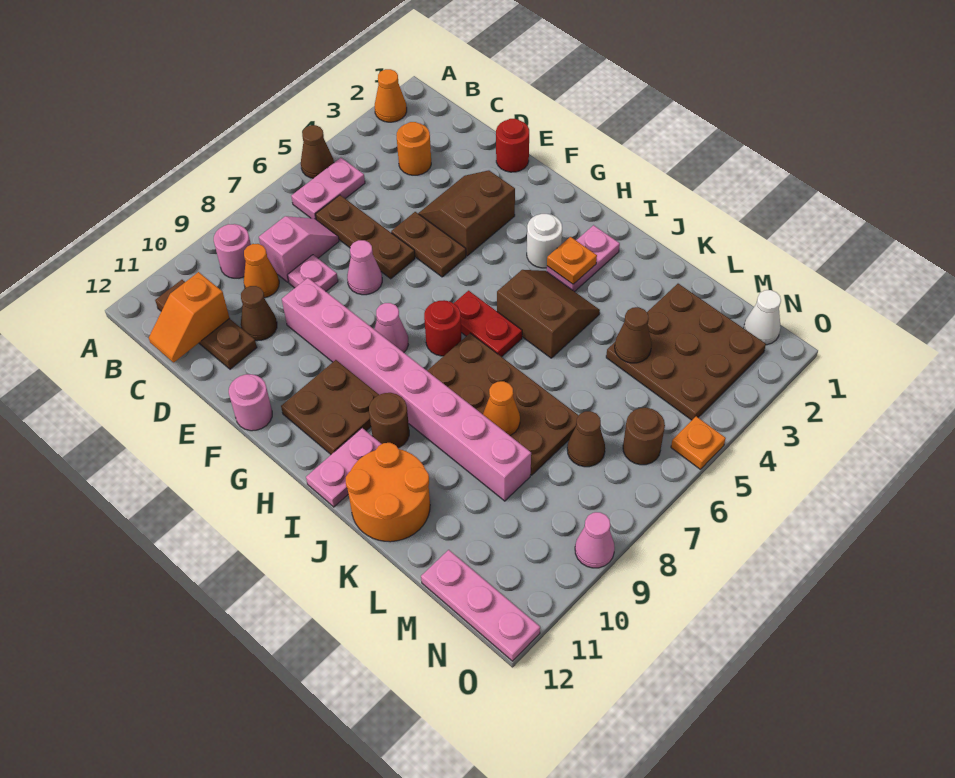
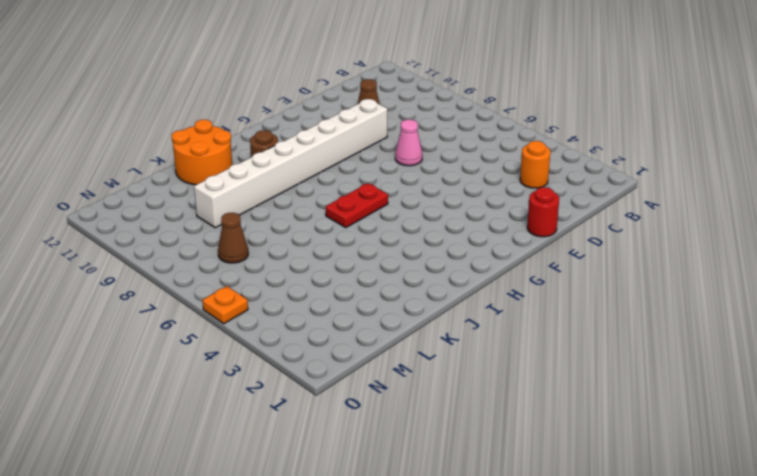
white 1x8 brick [194,99,387,228] -> pink 1x8 brick [282,278,531,501]
none -> orange 1x1 cone [375,69,407,122]
none -> brown 1x1 cone [301,125,334,178]
none -> pink 1x2 plate [291,158,365,219]
none -> pink 1x1 round brick [214,224,251,278]

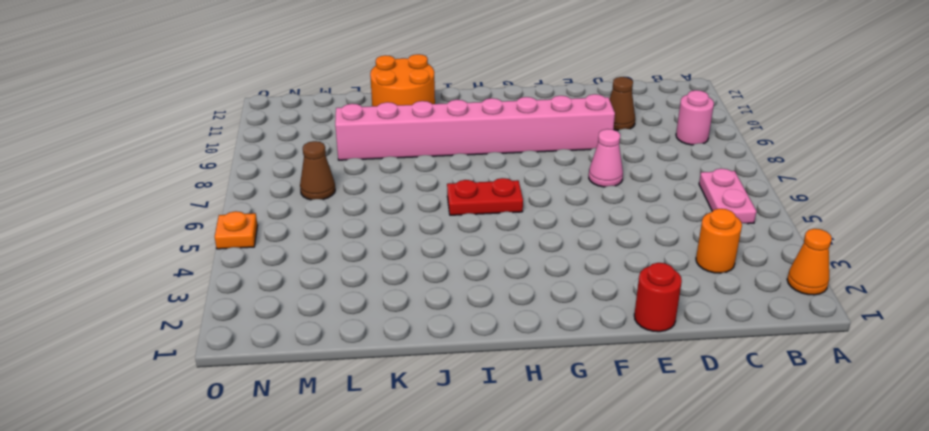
none -> brown 1x1 cone [301,125,334,178]
none -> brown 1x3 plate [155,280,257,369]
none -> brown 1x3 plate [316,195,415,279]
none -> pink 1x2 slope [259,216,339,282]

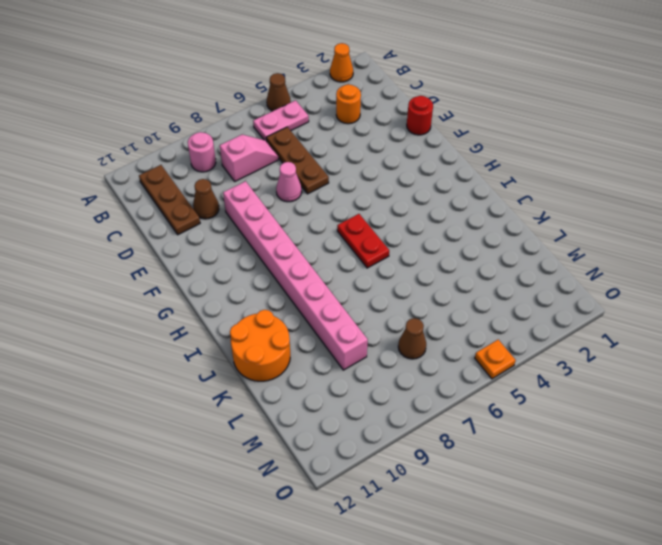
none -> orange 1x1 cone [244,244,279,298]
none -> pink 1x1 plate [287,255,338,291]
none -> brown 2x2 slope [418,171,515,256]
none -> brown 1x2 plate [391,212,466,277]

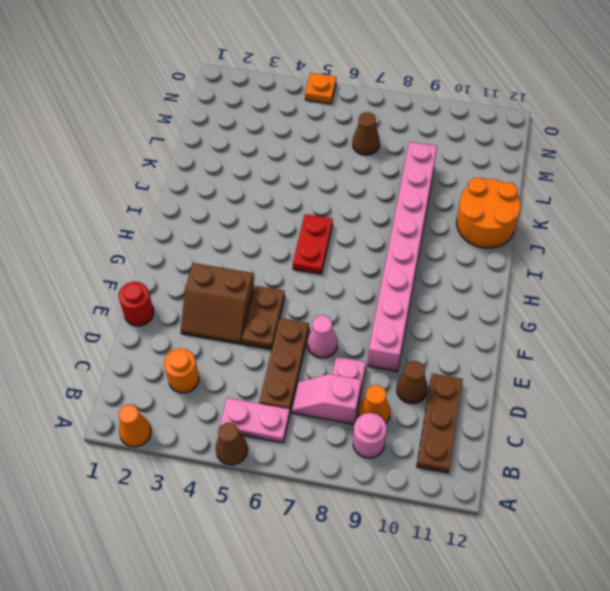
none -> pink 1x1 round brick [229,374,272,431]
none -> pink 1x1 cone [375,303,408,352]
none -> brown 2x2 plate [281,360,379,454]
none -> white 1x1 round brick [527,214,562,268]

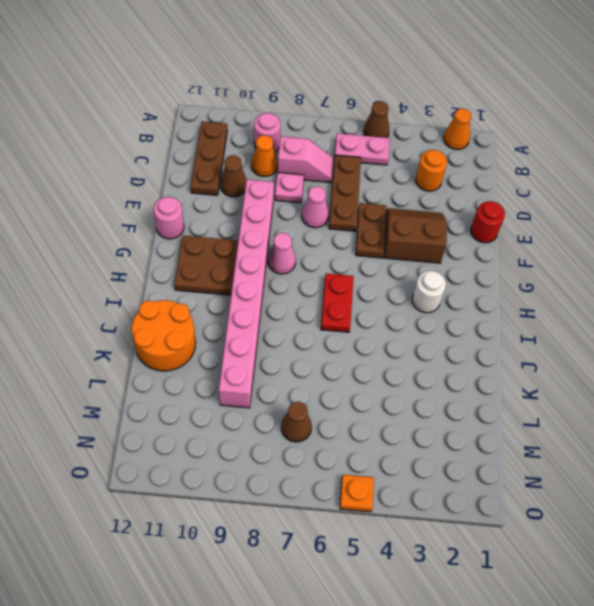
none -> red 1x1 round brick [424,300,461,356]
none -> pink 1x2 plate [547,225,620,292]
none -> brown 2x2 slope [497,270,600,358]
none -> brown 2x4 plate [427,333,579,475]

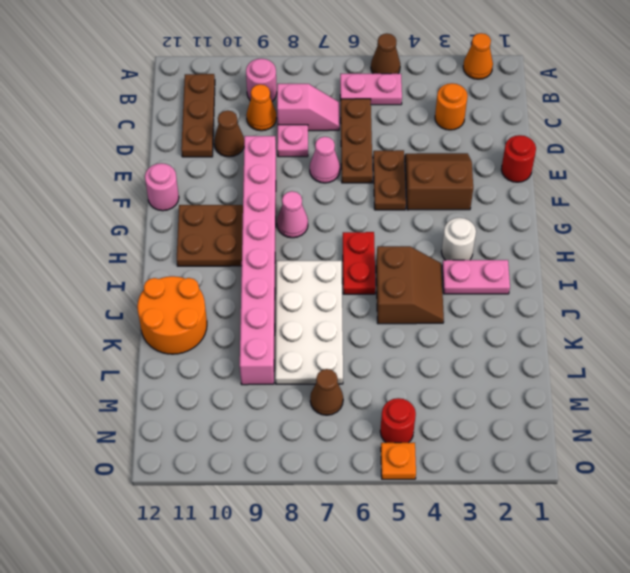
white 2x4 plate [275,261,343,384] -> brown 2x4 plate [427,333,579,475]
red 1x1 round brick [380,398,416,443] -> red 1x1 round brick moved to [424,300,461,356]
none -> brown 1x1 round brick [369,393,409,448]
none -> pink 1x2 plate [306,428,381,507]
none -> brown 3x3 plate [606,284,766,420]
none -> pink 1x3 plate [421,550,540,661]

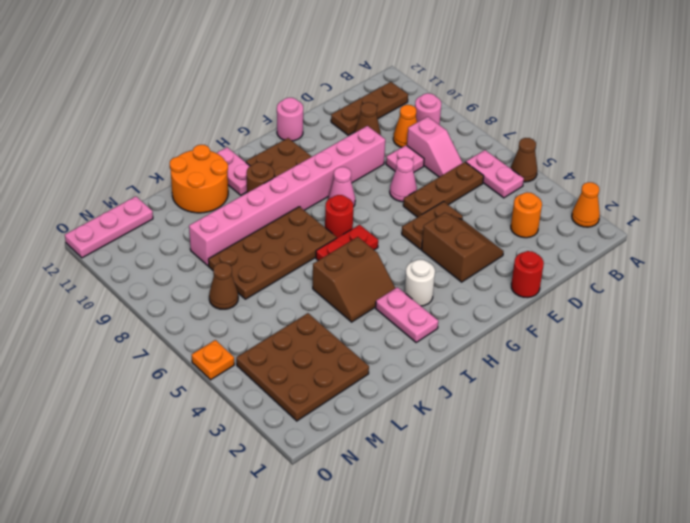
none -> white 1x1 cone [744,290,781,345]
none -> brown 1x1 round brick [623,408,665,465]
none -> pink 1x1 cone [575,512,615,568]
none -> orange 1x2 slope [149,272,229,362]

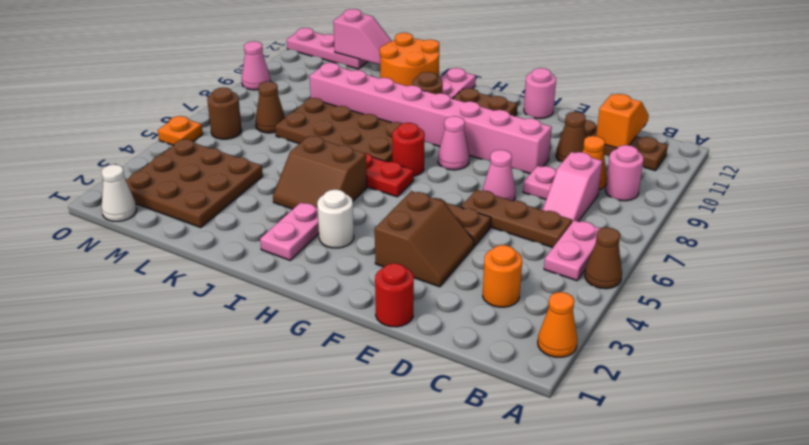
pink 1x2 slope [333,9,391,65] -> none
none -> orange 1x1 plate [547,237,597,284]
none -> orange 1x1 cone [483,381,520,435]
none -> brown 1x1 cone [615,307,652,363]

